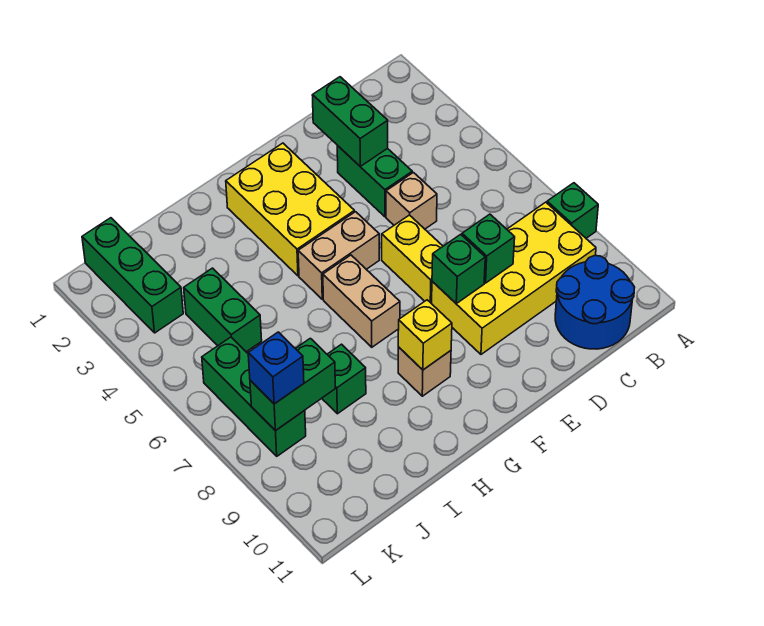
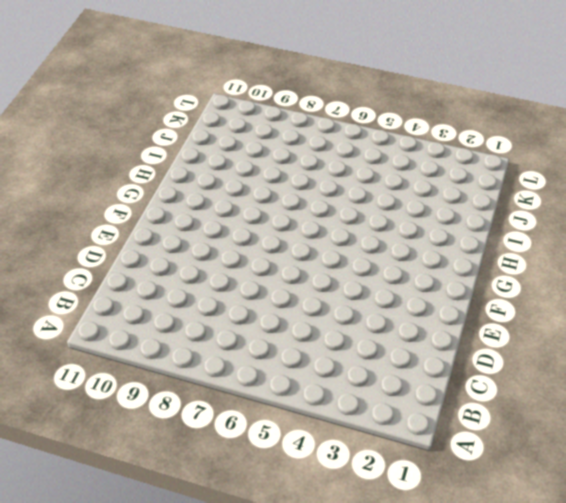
none -> green 1x1 brick [547,183,598,238]
none -> yellow 2x4 brick [432,202,596,354]
none -> blue 2x2 round brick [555,256,635,349]

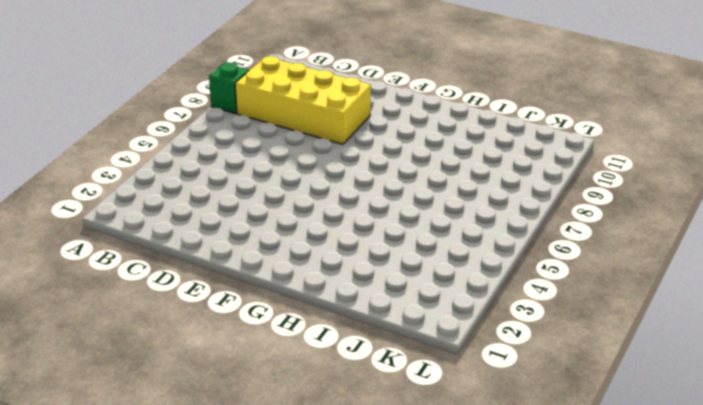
none -> blue 2x2 round brick [555,256,635,349]
none -> green 1x2 brick [337,146,412,217]
none -> tan 1x1 brick [386,173,437,229]

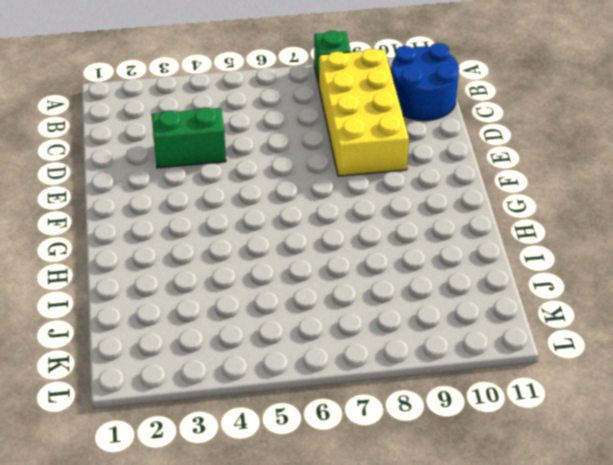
none -> tan 1x1 brick [386,173,437,229]
none -> yellow 1x2 brick [382,215,443,304]
none -> yellow 2x3 brick [226,143,354,276]

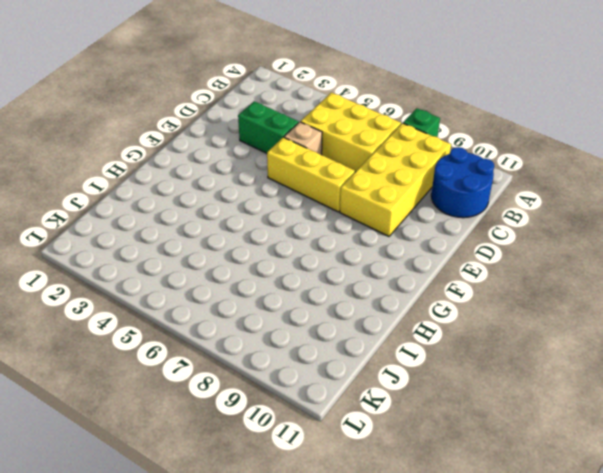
yellow 2x3 brick [301,92,401,172] -> yellow 2x3 brick moved to [226,143,354,276]
yellow 1x3 brick [267,137,355,212] -> yellow 1x2 brick [382,215,443,304]
none -> tan 1x2 brick [298,212,379,299]
none -> tan 1x2 brick [323,255,400,347]
none -> tan 1x1 brick [398,347,451,396]

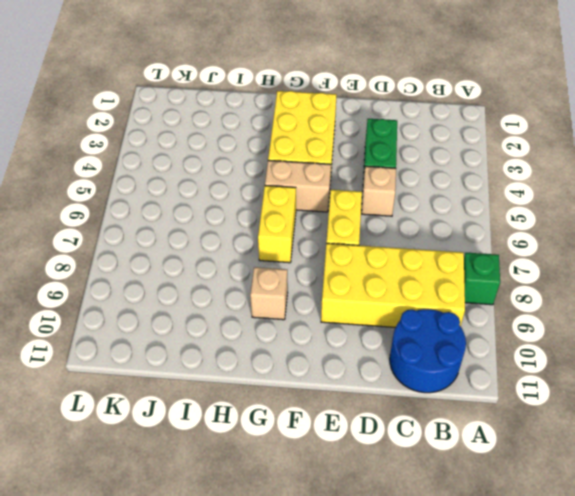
yellow 1x2 brick [258,186,296,263] -> tan 1x2 brick [323,255,400,347]
none -> green 1x1 brick [322,344,366,414]
none -> green 1x2 brick [184,268,262,352]
none -> green 1x3 brick [82,218,183,333]

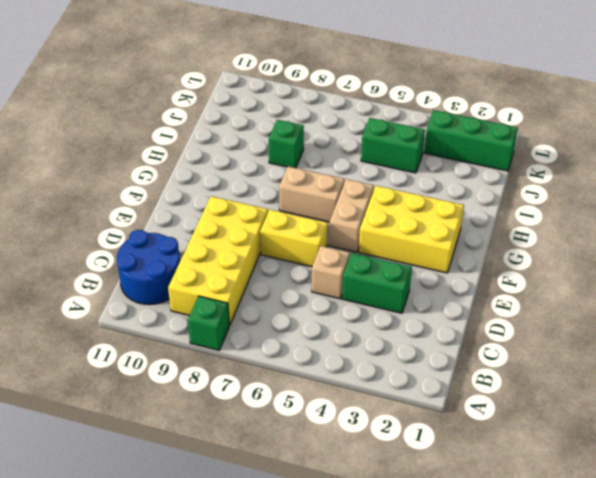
none -> tan 1x1 brick [398,347,451,396]
none -> green 1x3 brick [202,337,306,456]
none -> green 1x2 brick [312,77,388,166]

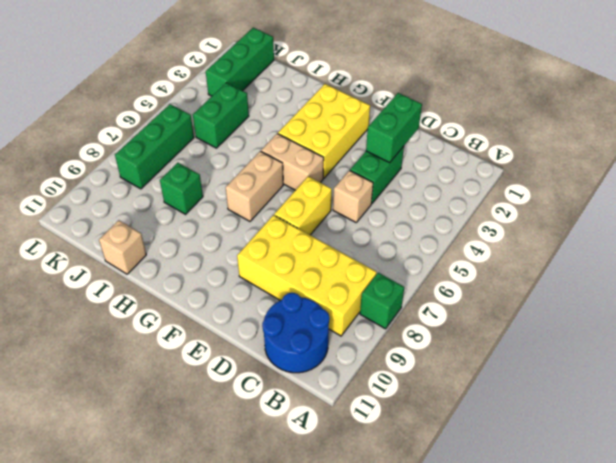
tan 1x1 brick [99,220,146,274] -> tan 1x1 brick moved to [398,347,451,396]
none -> green 1x1 brick [462,214,515,283]
none -> green 1x1 brick [432,234,485,303]
none -> yellow 1x1 brick [398,300,452,370]

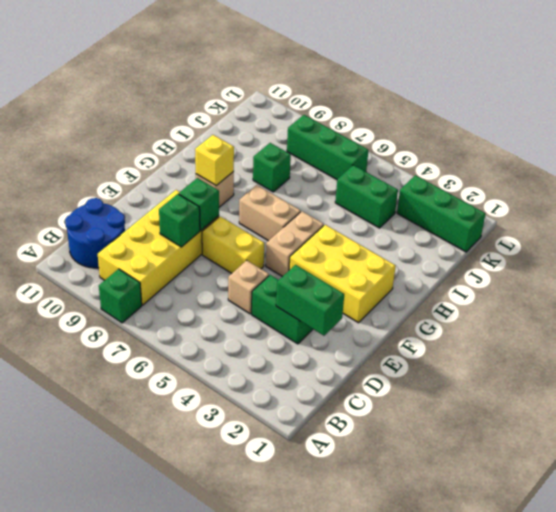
none -> green 1x2 brick [250,338,335,431]
none -> blue 1x1 brick [248,332,304,404]

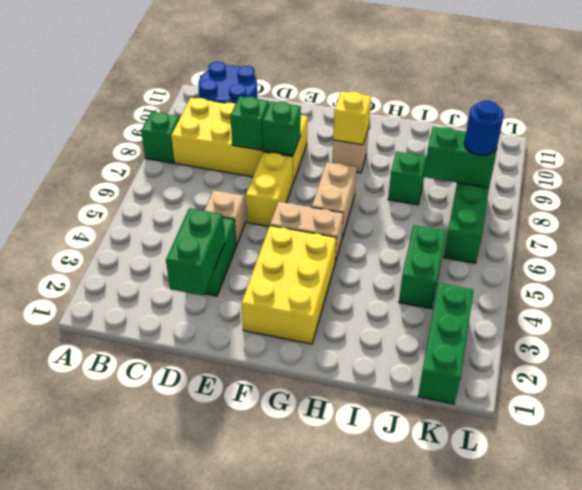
blue 1x1 round brick [464,100,504,155] -> blue 1x1 brick [248,332,304,404]

